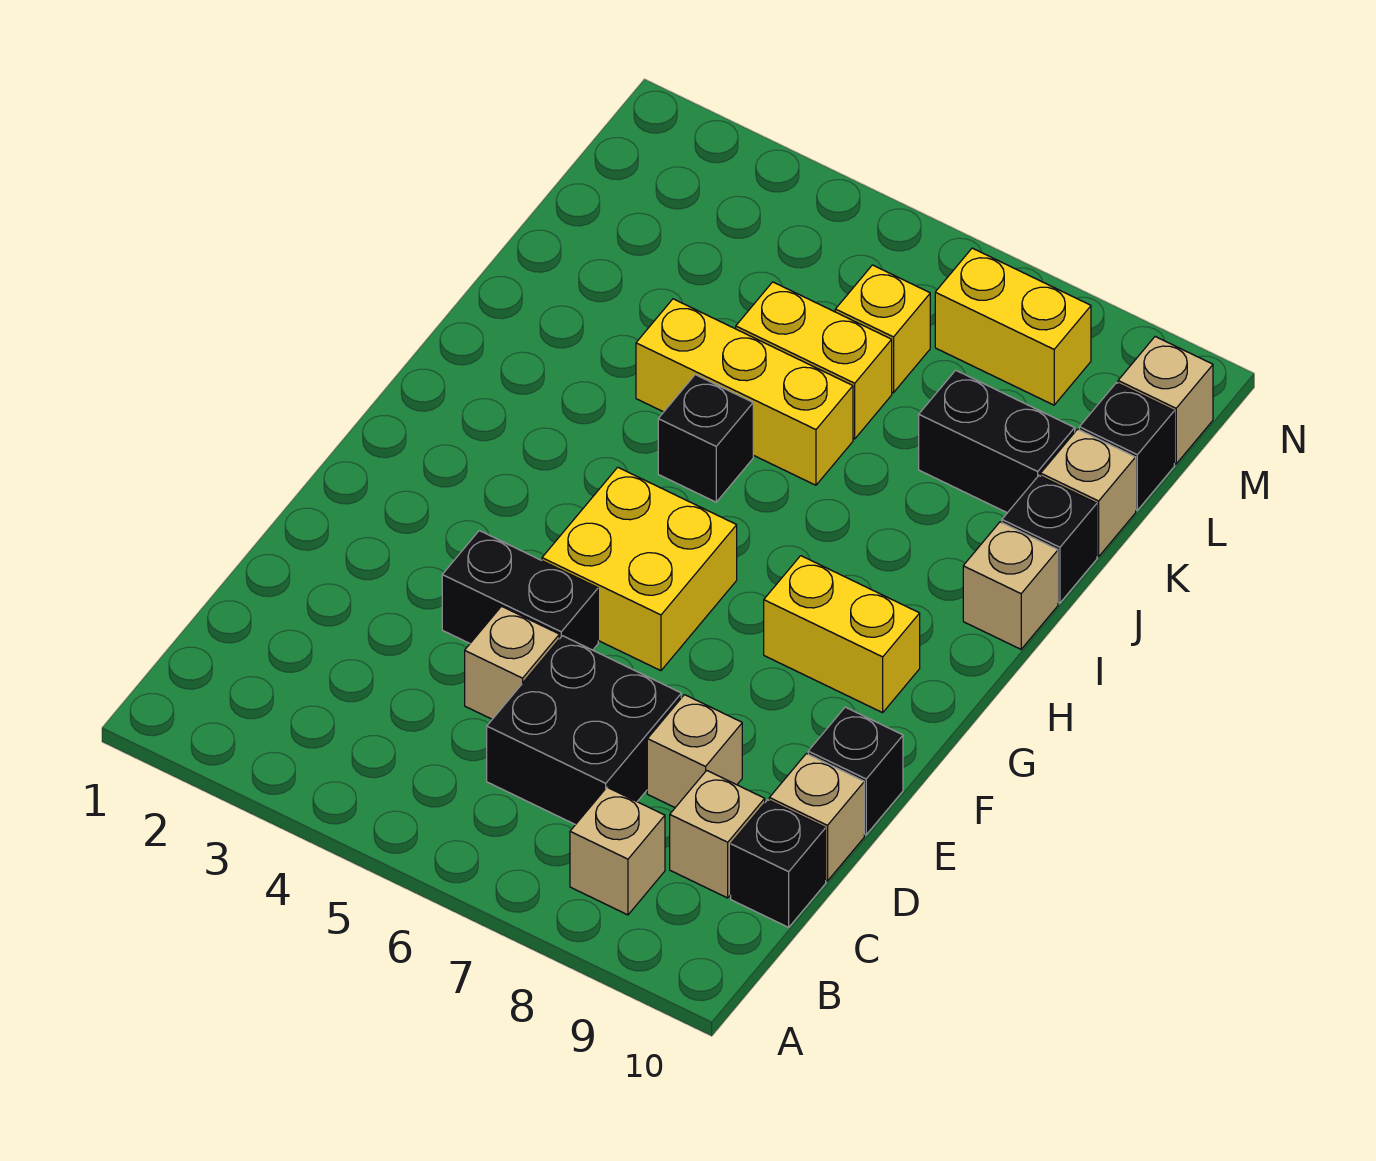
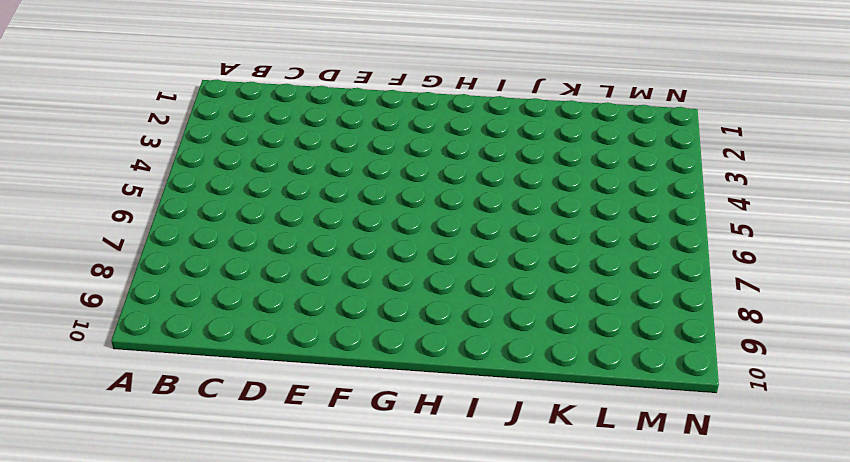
none -> tan 1x1 brick [570,787,665,915]
none -> black 2x2 brick [487,636,681,825]
none -> tan 1x1 brick [670,770,765,898]

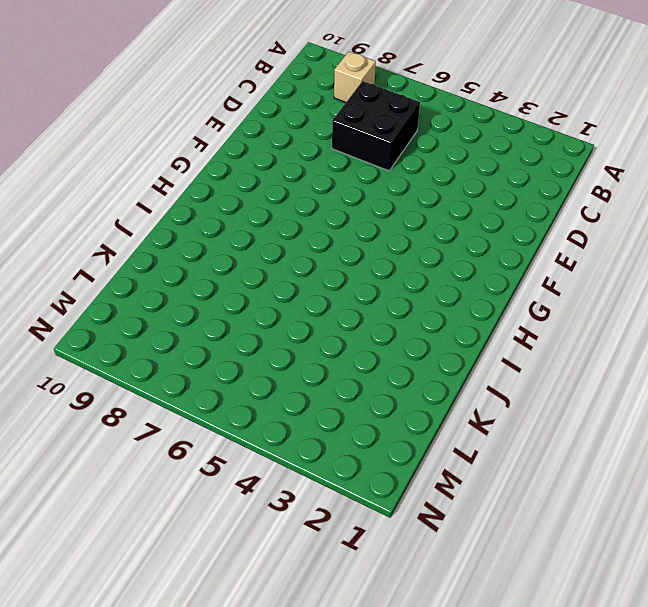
none -> tan 1x1 brick [670,770,765,898]
none -> black 1x1 brick [731,800,826,927]
none -> tan 1x1 brick [465,606,559,719]

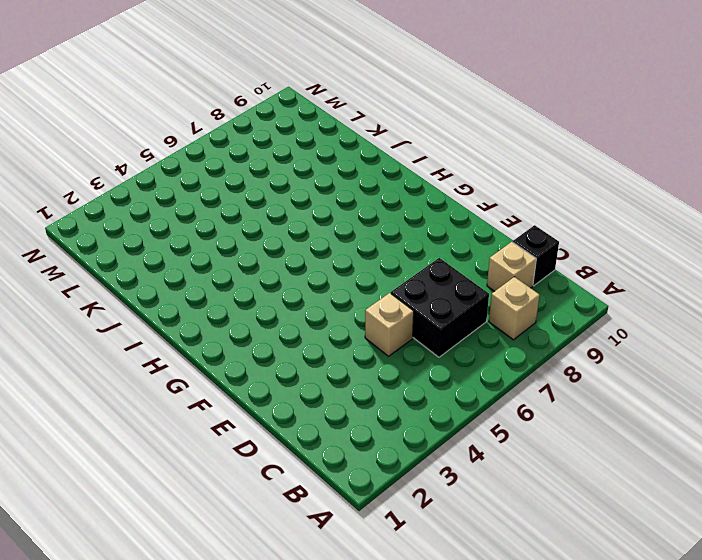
none -> tan 1x1 brick [647,695,742,807]
none -> tan 1x1 brick [769,754,864,881]
none -> black 1x2 brick [442,531,598,650]

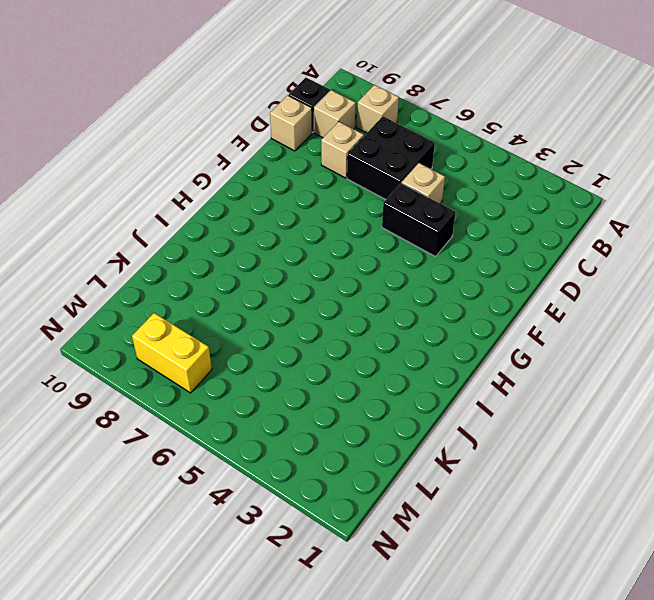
none -> black 1x1 brick [808,707,903,835]
none -> yellow 2x2 brick [542,467,737,671]
none -> yellow 1x2 brick [764,556,920,713]

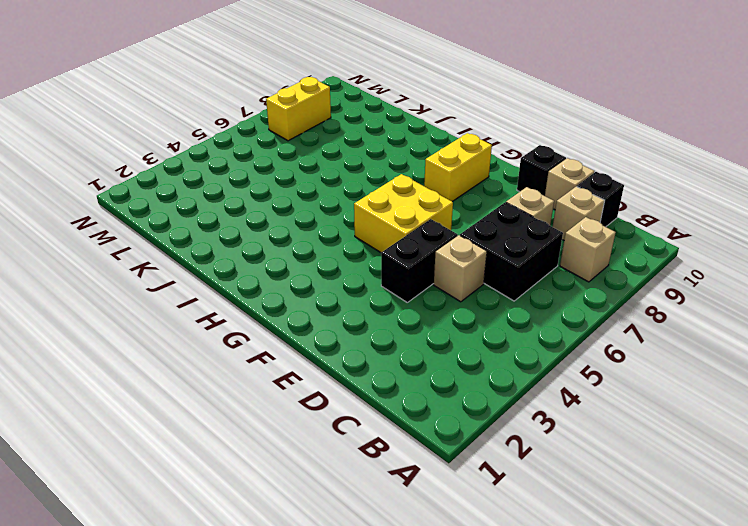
none -> black 1x1 brick [658,375,753,502]
none -> tan 1x1 brick [963,522,1058,649]
none -> yellow 1x3 brick [636,299,853,485]

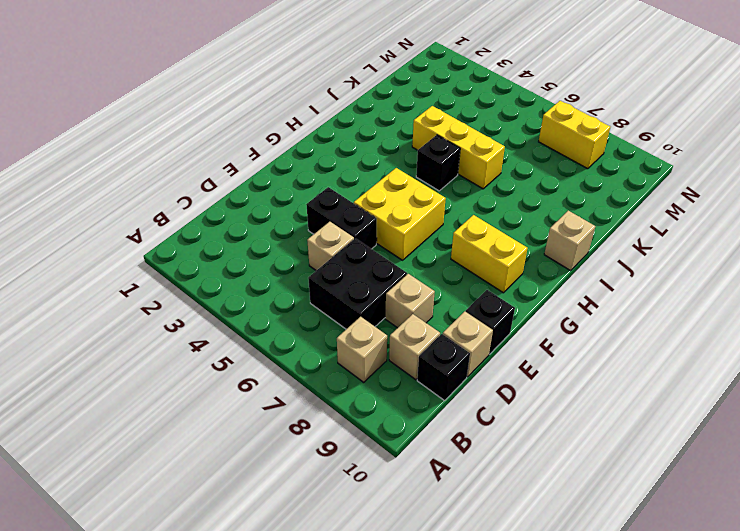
none -> black 1x1 brick [1002,476,1097,603]
none -> yellow 1x2 brick [736,282,892,439]
none -> black 1x2 brick [919,370,1075,513]

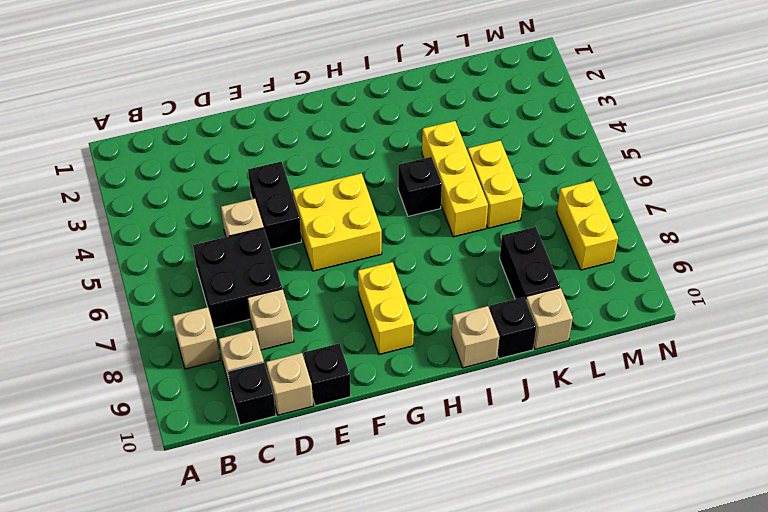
none -> yellow 1x1 brick [835,265,930,393]
none -> black 1x1 brick [1079,383,1174,510]
none -> tan 1x1 brick [1118,337,1213,464]

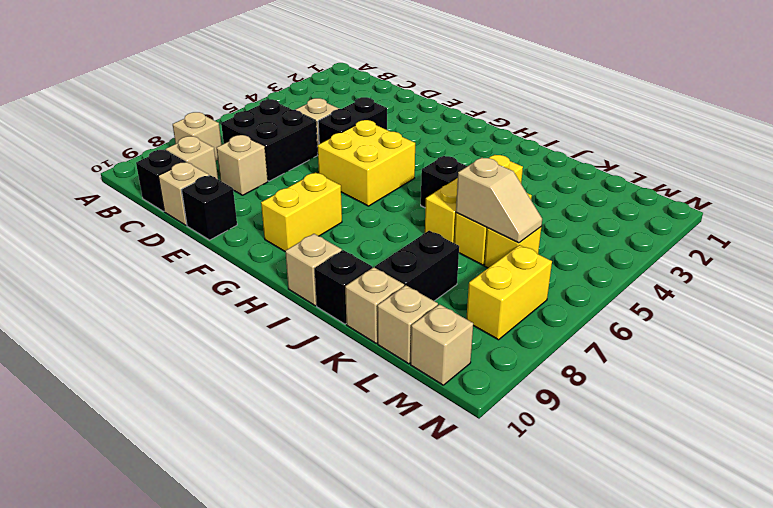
tan 1x2 slope [456,158,542,243] -> none
tan 1x1 brick [377,285,438,364] -> black 1x1 brick [1079,383,1174,510]

